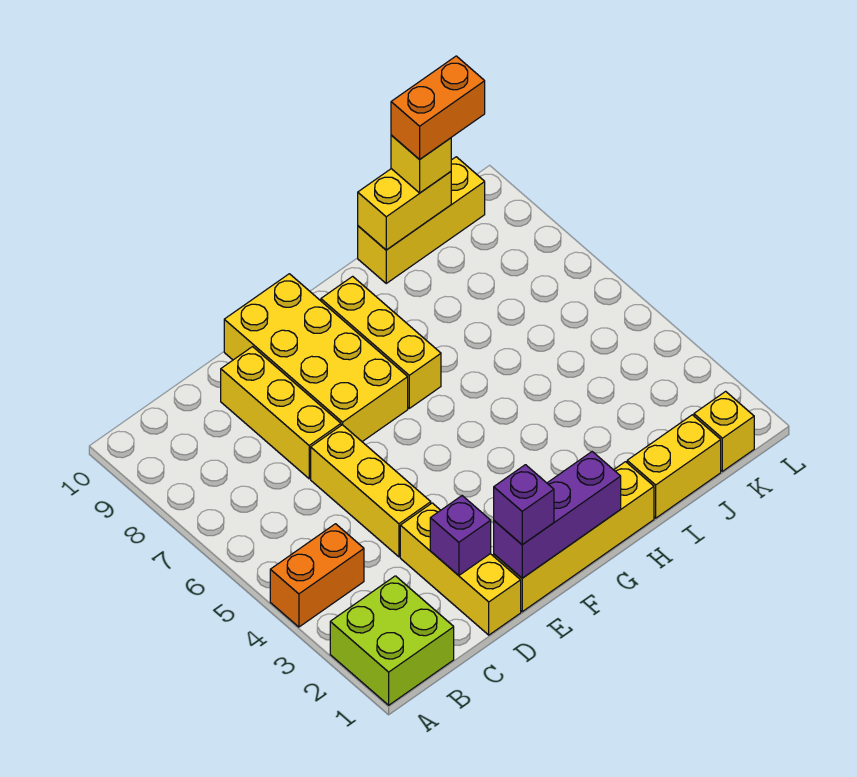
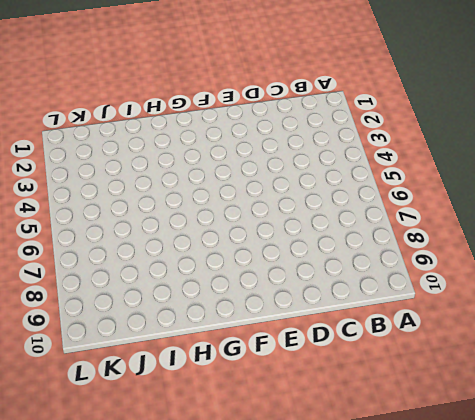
none -> lime 2x2 brick [330,576,454,705]
none -> orange 1x2 brick [270,524,364,627]
none -> yellow 1x3 brick [400,503,521,635]

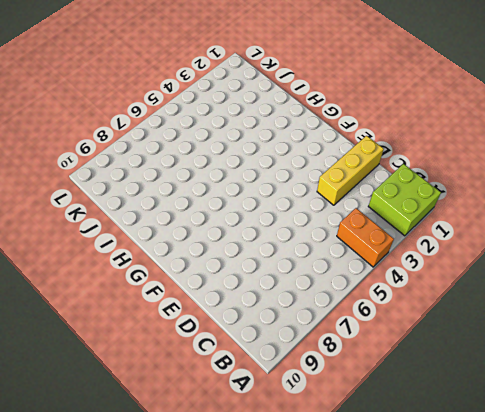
none -> yellow 1x3 brick [311,425,431,557]
none -> yellow 1x3 brick [221,347,341,479]
none -> yellow 1x4 brick [494,462,654,612]

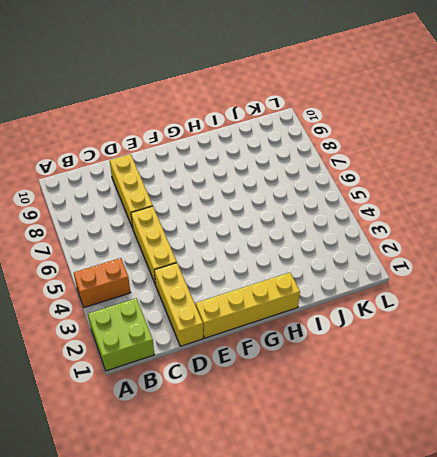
none -> yellow 2x4 brick [224,274,408,442]
none -> yellow 1x3 brick [321,276,441,408]
none -> yellow 1x2 brick [627,415,721,518]

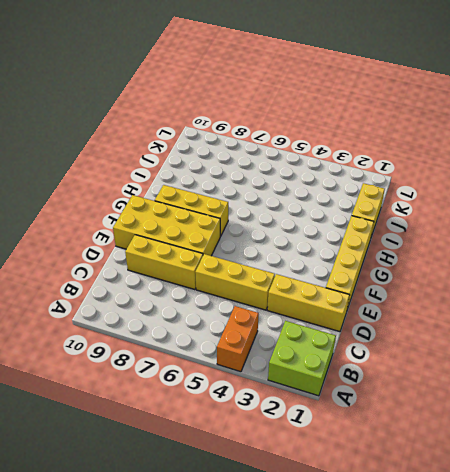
none -> yellow 1x3 brick [358,157,485,283]
none -> yellow 1x1 brick [694,391,754,471]
none -> purple 1x1 brick [430,496,491,575]

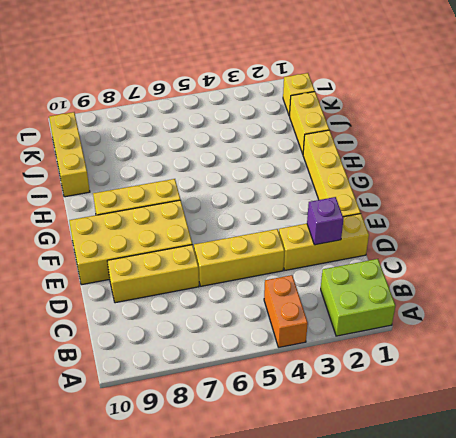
none -> purple 1x3 brick [494,452,621,578]
none -> yellow 1x2 brick [358,169,451,250]
none -> purple 1x1 brick [494,465,554,545]

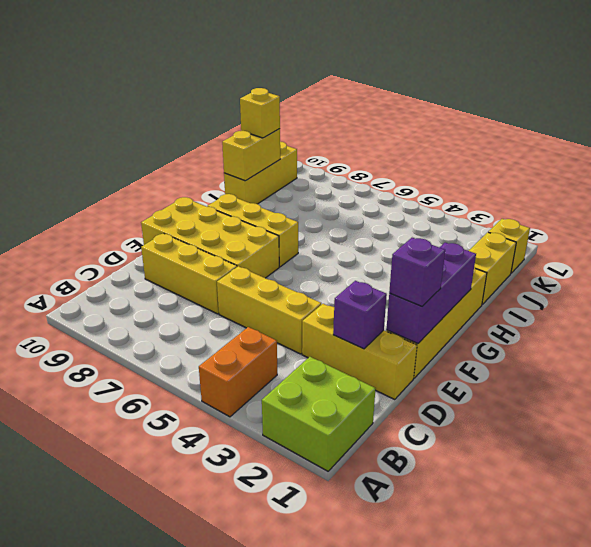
none -> orange 1x2 brick [391,56,485,160]

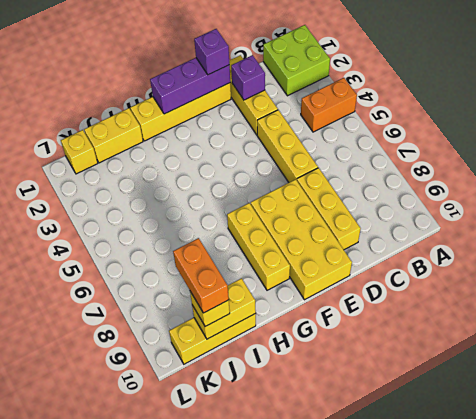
orange 1x2 brick [173,238,229,313] -> orange 1x2 brick turned to [391,56,485,160]

